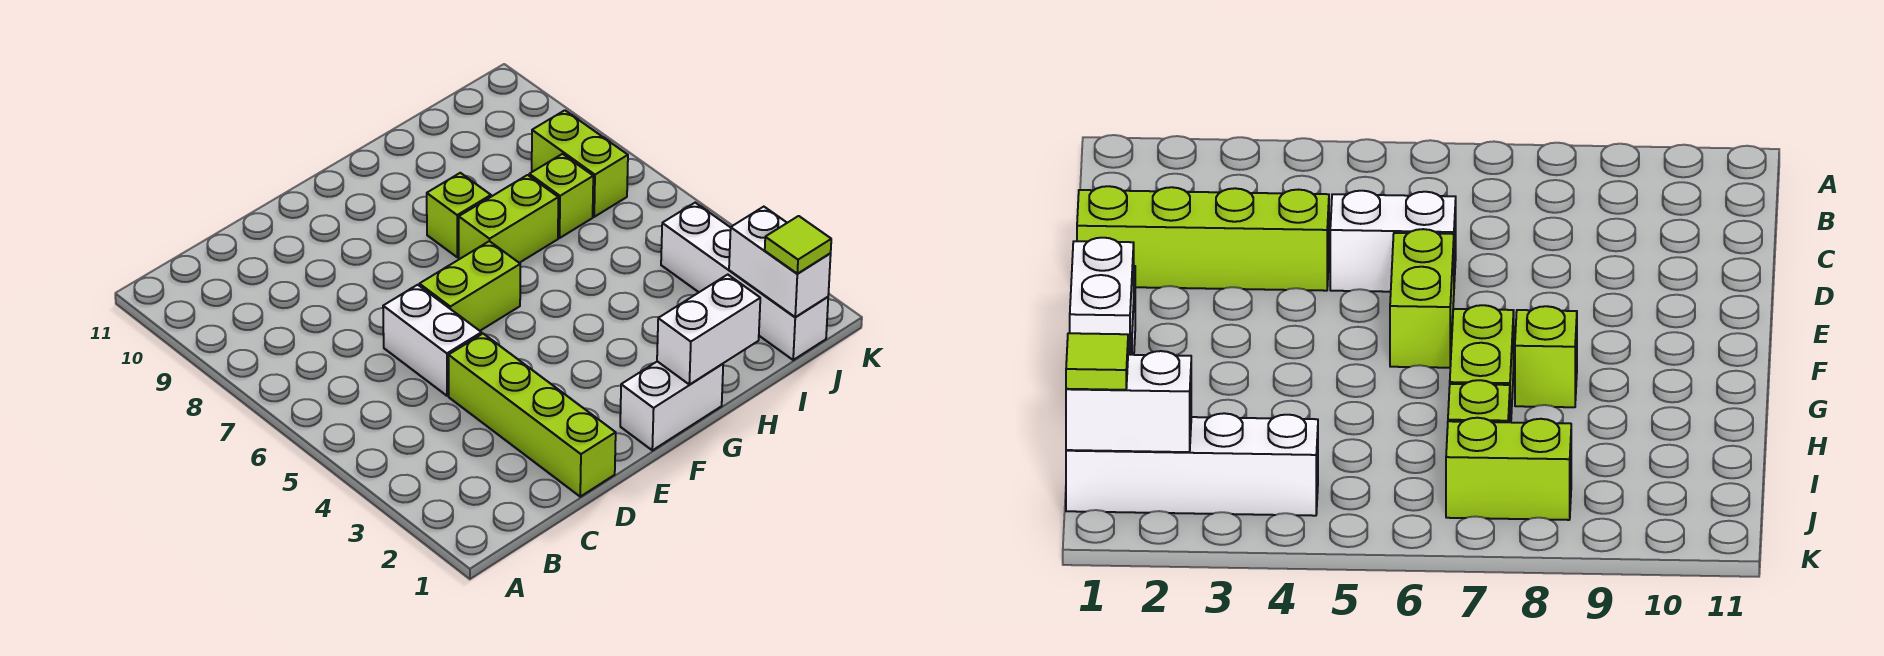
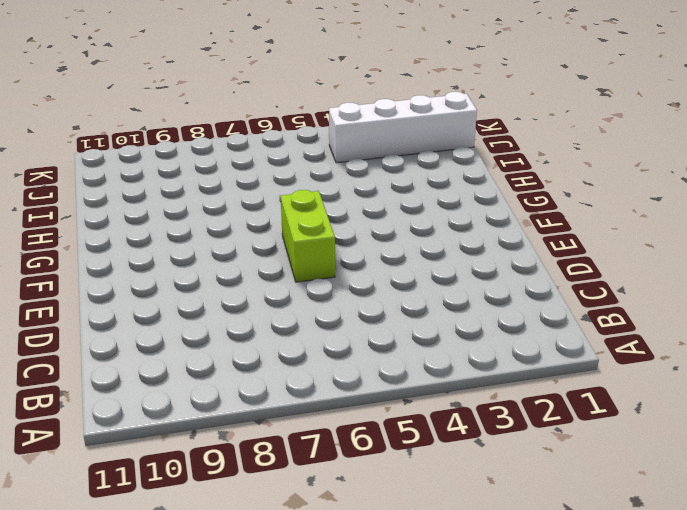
none -> lime 1x4 brick [448,334,616,497]
none -> white 1x2 brick [383,285,481,396]
none -> white 1x2 brick [620,361,723,450]

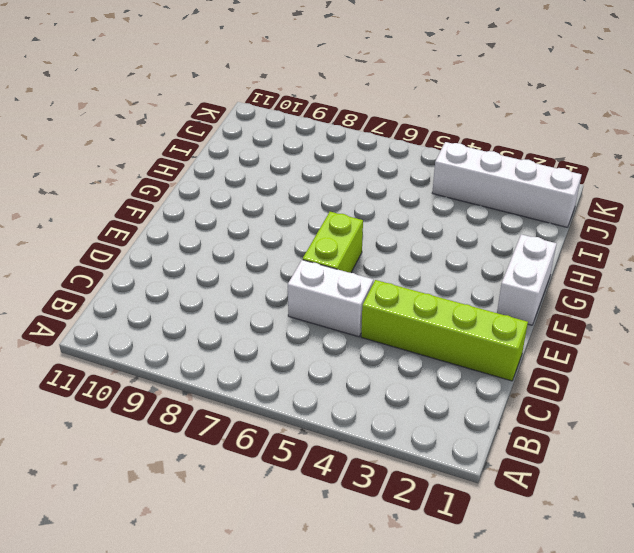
none -> lime 1x2 brick [459,175,558,263]
none -> lime 1x1 brick [427,173,491,257]
none -> lime 1x1 brick [529,154,593,238]

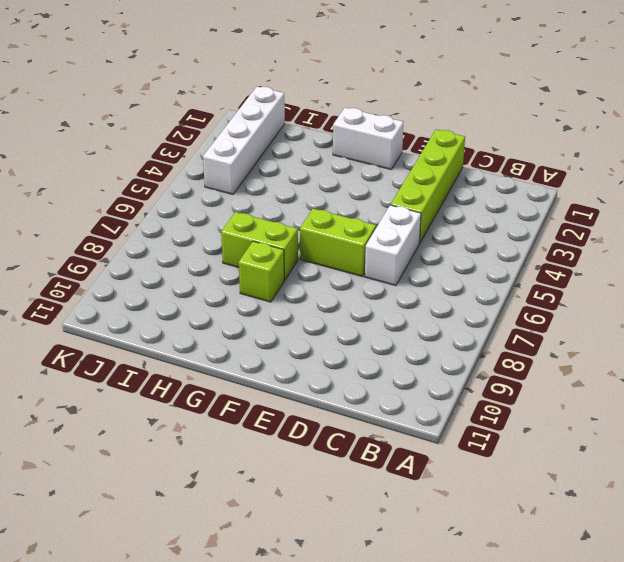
none -> lime 1x1 brick [529,154,593,238]
none -> lime 1x2 brick [532,110,628,217]
none -> white 1x2 brick [657,275,760,385]

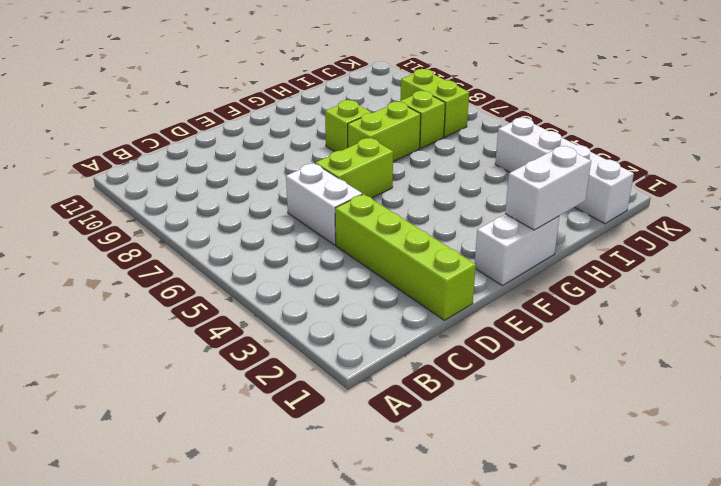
none -> white 1x2 brick [729,207,831,317]
none -> lime 1x1 tile [765,216,831,274]

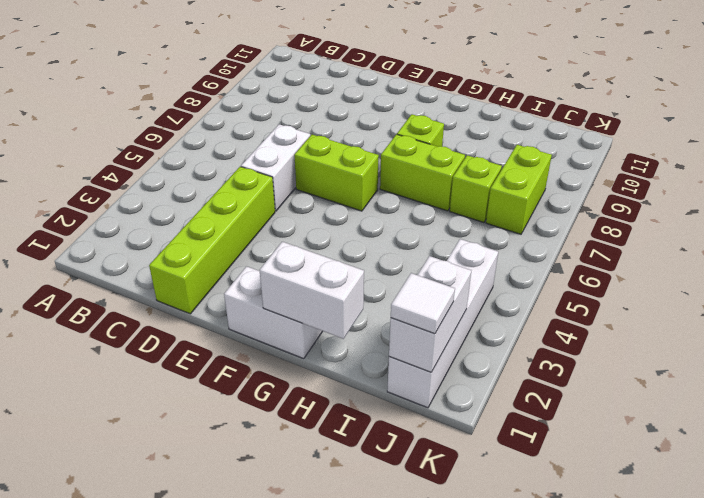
white 1x1 tile [391,273,455,334] -> lime 1x1 tile [765,216,831,274]

